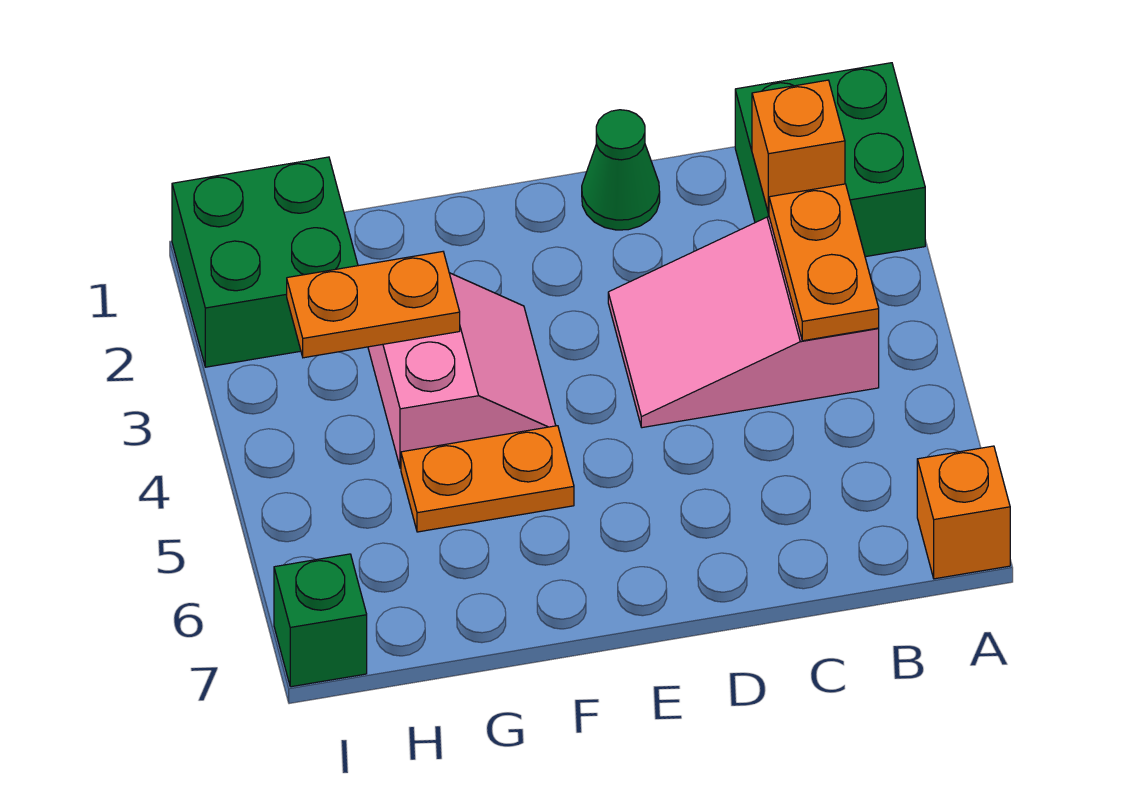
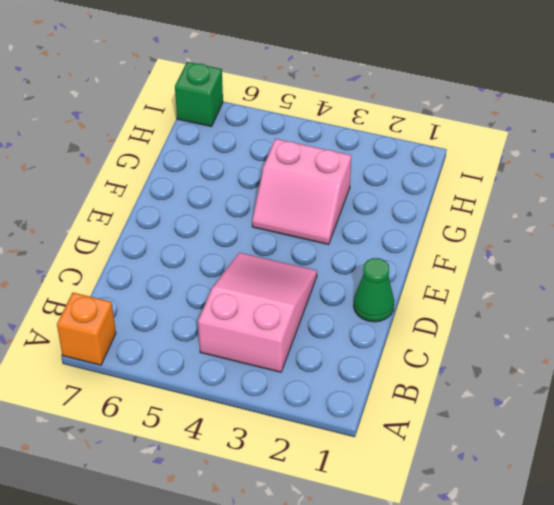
none -> green 2x2 brick [735,63,925,257]
none -> orange 1x2 plate [401,426,574,532]

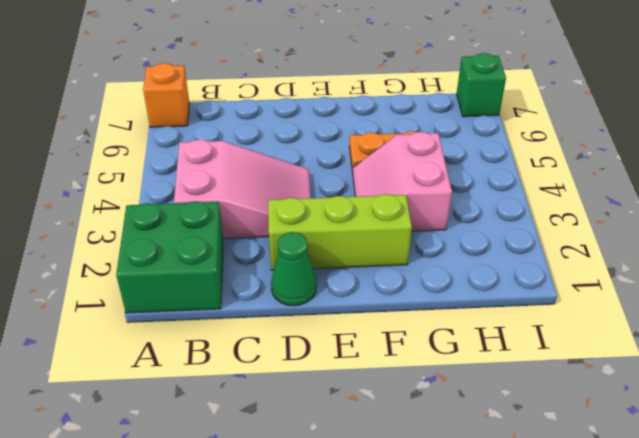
lime 1x3 brick [268,194,412,270] -> none
none -> green 2x2 brick [172,157,358,367]
none -> orange 1x1 brick [752,80,845,213]

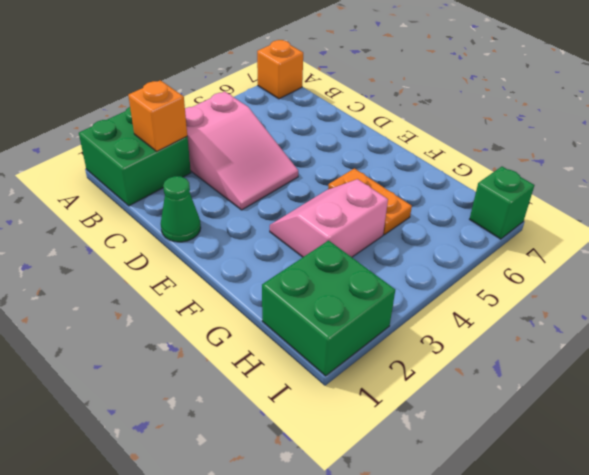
none -> orange 1x2 plate [769,184,879,341]
none -> orange 1x2 plate [287,252,460,358]

